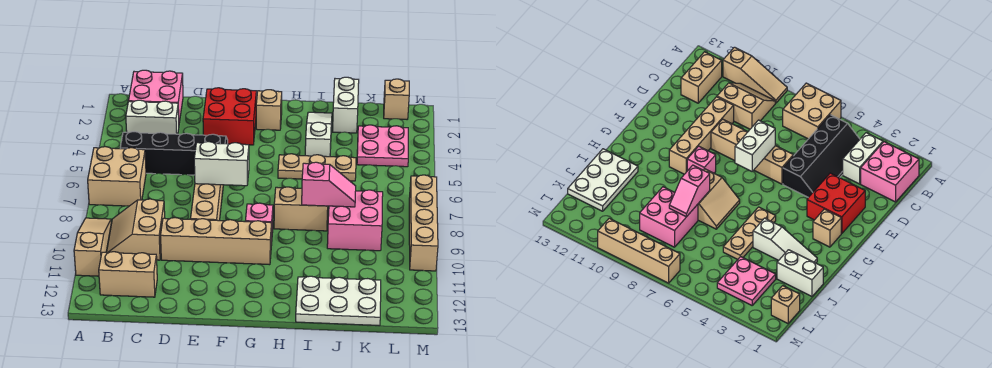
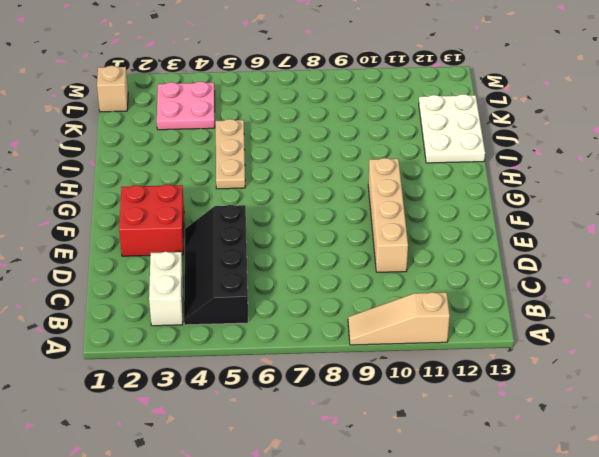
none -> tan 2x2 brick [88,147,146,206]
none -> pink 2x2 brick [129,70,183,123]
none -> tan 2x2 slope [107,199,165,260]

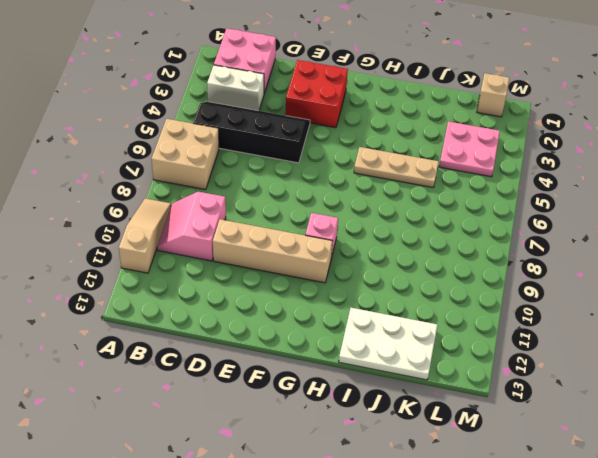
pink 2x2 slope [157,192,226,261] -> tan 2x2 slope [107,199,165,260]
none -> tan 1x2 brick [99,252,157,297]
none -> tan 1x4 brick [191,184,223,221]
none -> tan 1x1 brick [256,90,282,130]

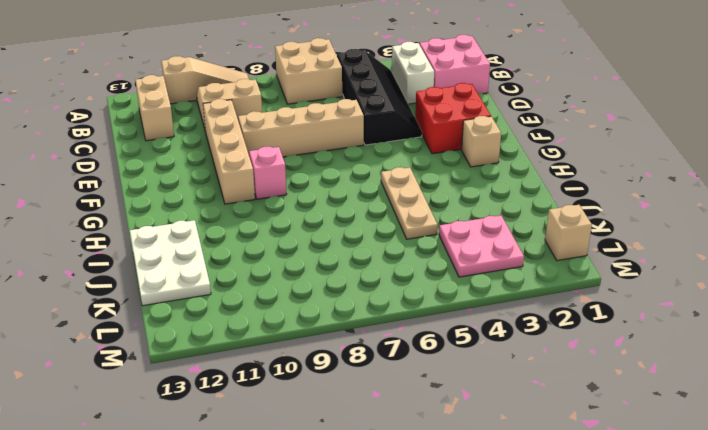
none -> tan 2x2 slope [274,187,328,231]
none -> white 1x3 slope [305,112,332,157]
none -> white 1x2 brick [332,77,359,133]

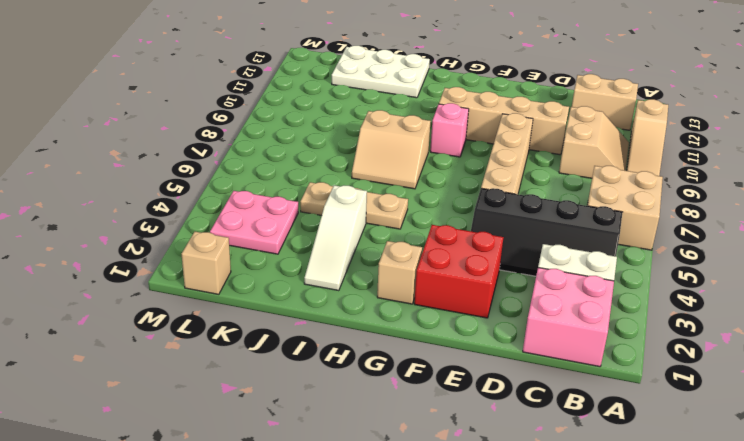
none -> white 1x2 brick [332,77,359,133]
none -> pink 2x2 brick [327,190,383,251]
none -> tan 1x4 brick [409,175,438,271]

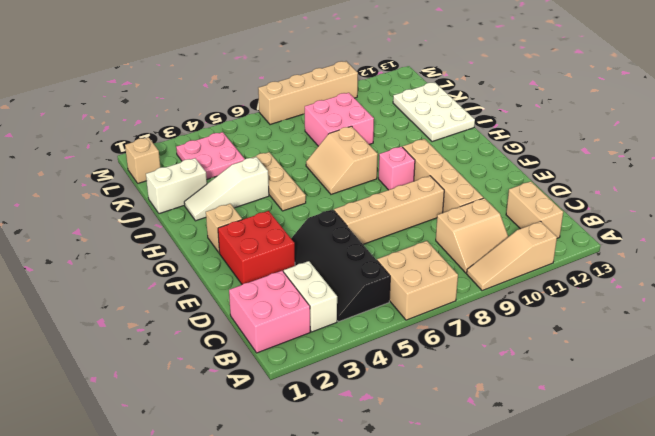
none -> white 1x2 brick [194,142,249,186]
none -> pink 1x2 slope [302,162,356,207]

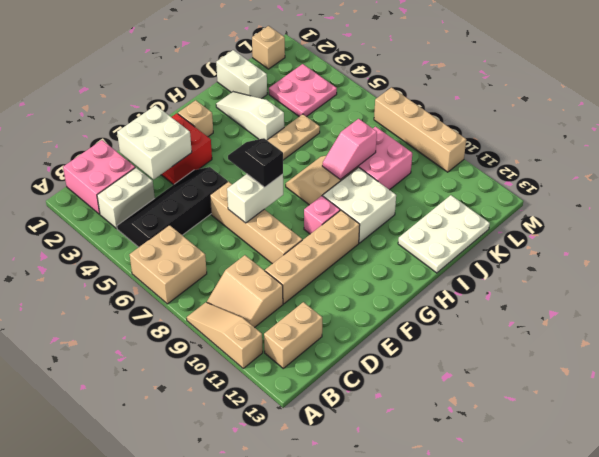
white 2x2 brick [117,105,192,179] -> none
black 1x2 slope [228,138,283,187] -> none
white 2x2 brick [323,167,396,243] -> none
pink 1x2 slope [322,119,377,180] -> pink 1x2 slope turned to [302,162,356,207]

